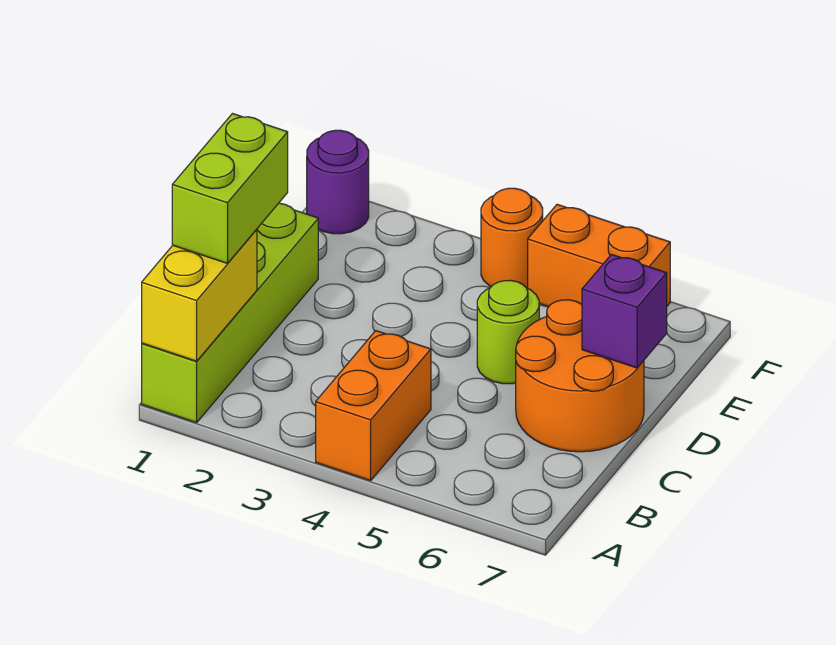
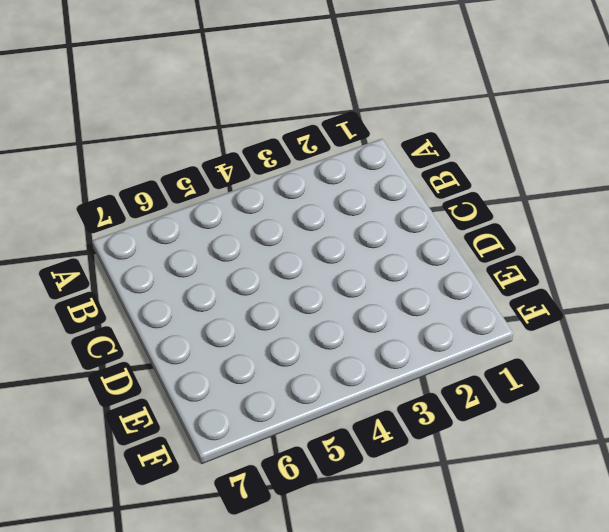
none -> lime 1x4 brick [142,203,318,423]
none -> orange 1x2 brick [316,331,431,481]

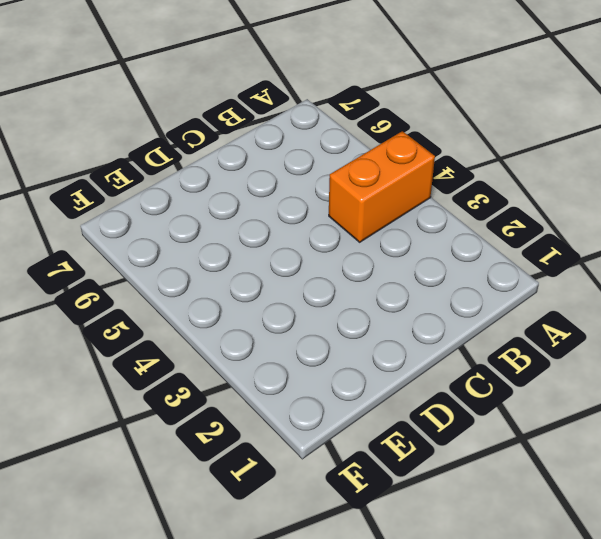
none -> lime 1x4 brick [142,203,318,423]
none -> orange 2x2 round brick [516,300,644,452]

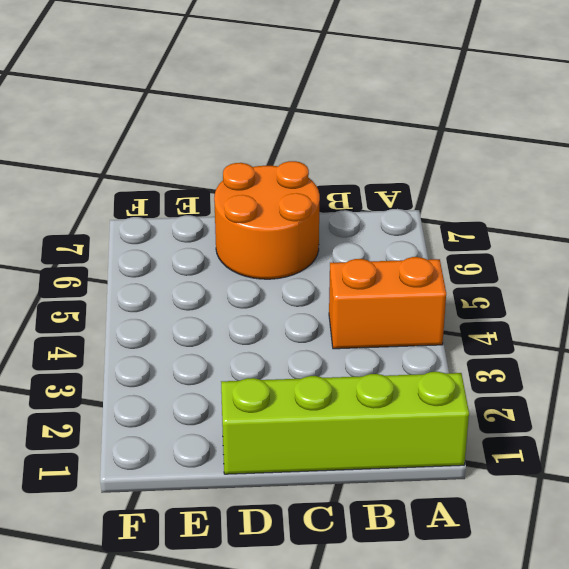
none -> lime 1x1 round brick [477,280,539,384]
none -> purple 1x1 round brick [307,130,369,234]

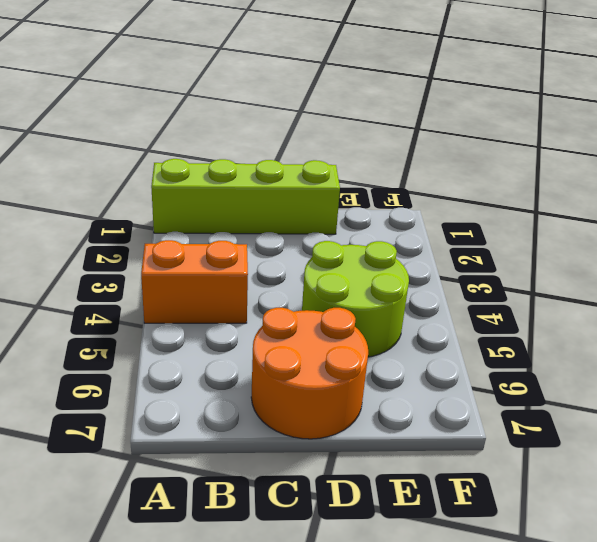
lime 2x2 round brick [302,241,409,357] -> lime 1x1 round brick [477,280,539,384]
none -> purple 1x1 round brick [307,130,369,234]
none -> orange 1x1 round brick [481,188,543,288]

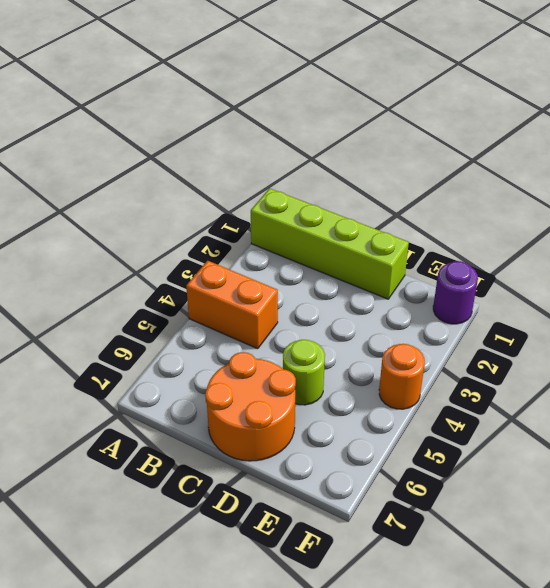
none -> orange 1x2 brick [528,204,670,307]
none -> yellow 1x2 brick [142,229,257,361]

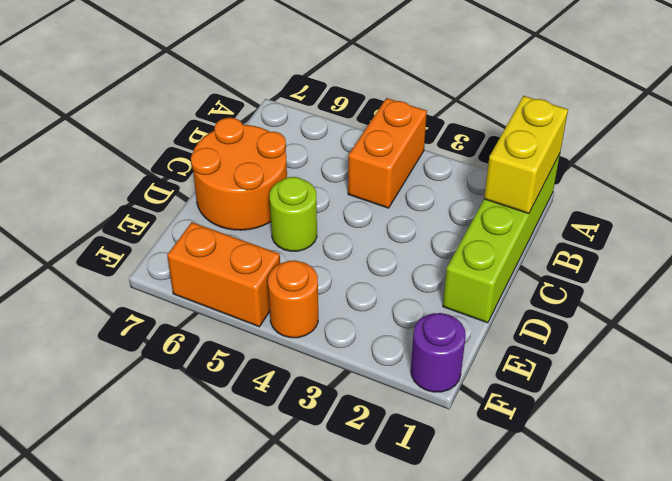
none -> purple 1x1 brick [582,254,667,368]
none -> lime 1x2 brick [172,114,288,263]

